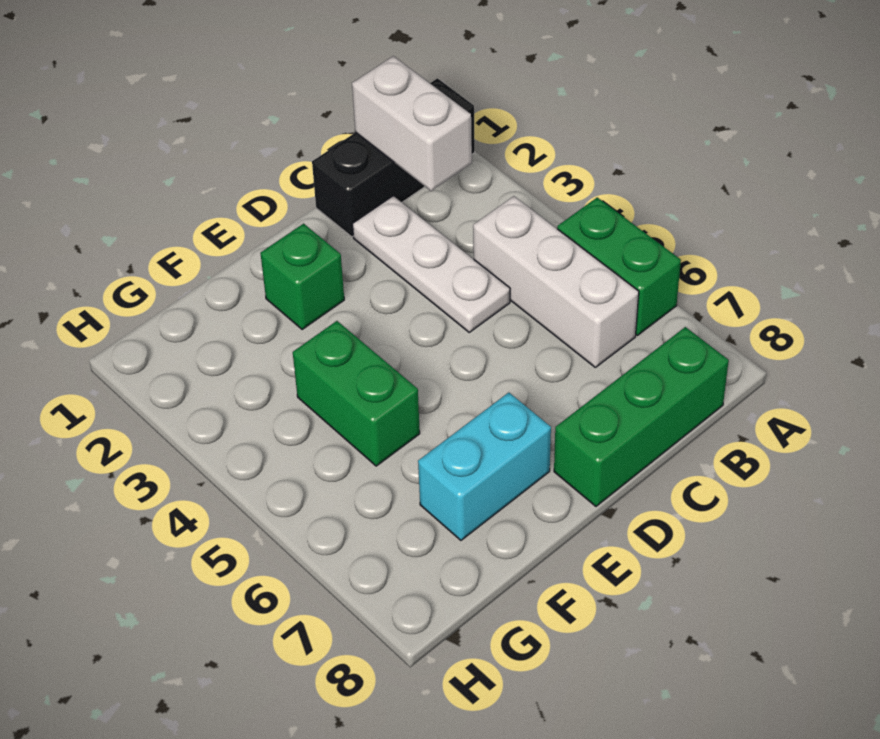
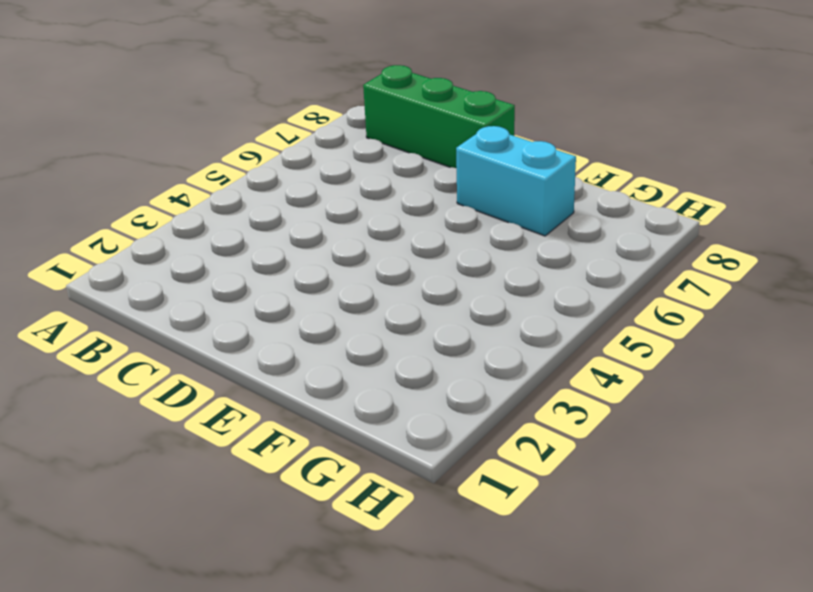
none -> black 1x3 brick [312,78,475,237]
none -> green 1x2 brick [557,197,681,335]

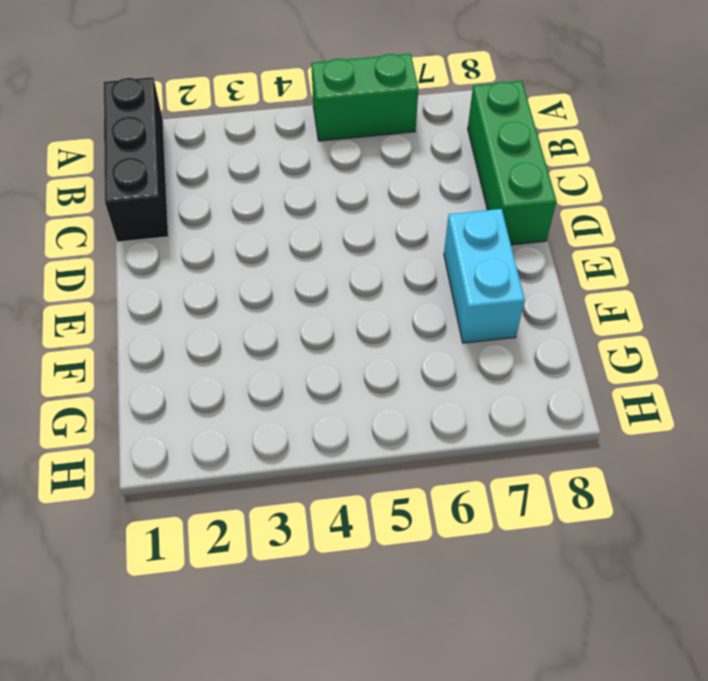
none -> white 1x3 brick [473,196,639,367]
none -> white 1x3 plate [353,196,510,332]

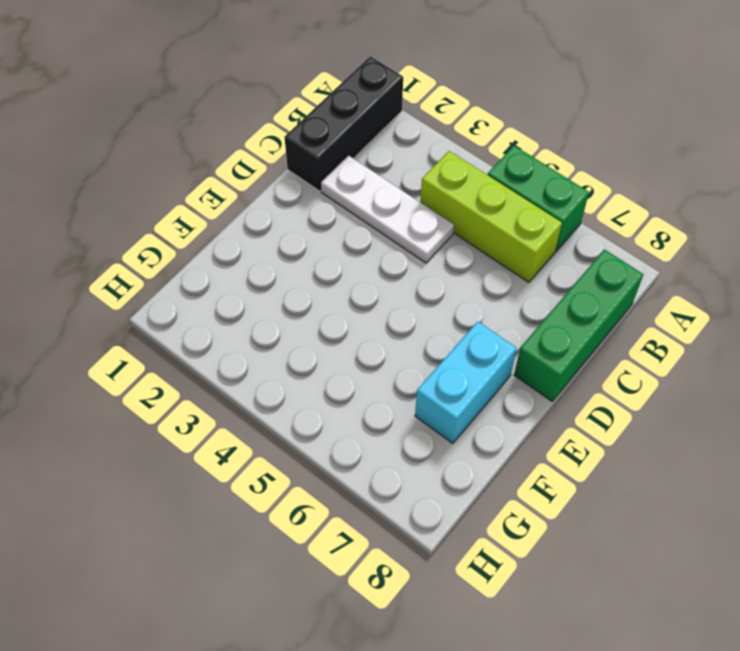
lime 1x3 brick [420,151,562,282] -> white 1x3 brick [473,196,639,367]
none -> green 1x1 brick [260,224,344,330]
none -> green 1x2 brick [293,321,420,466]

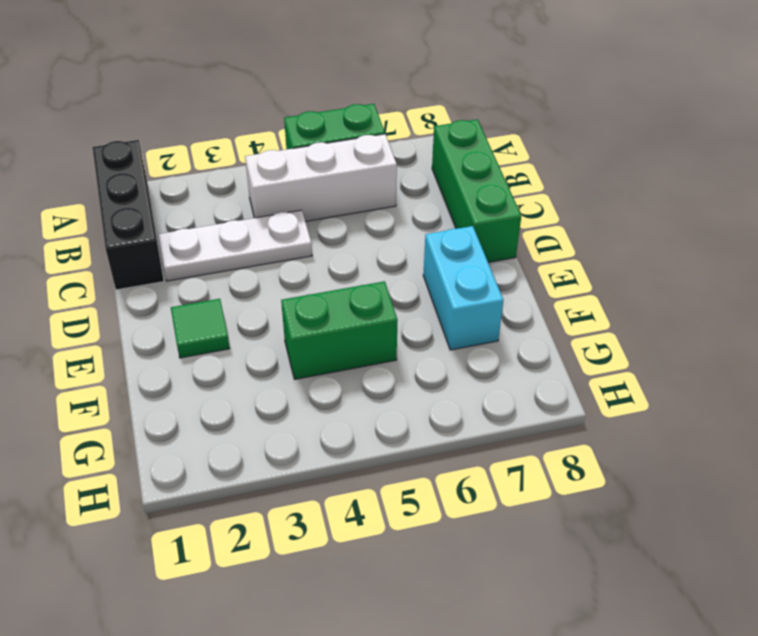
green 1x1 tile [171,299,230,358] -> green 1x1 brick [260,224,344,330]
none -> white 1x2 brick [352,56,472,191]

